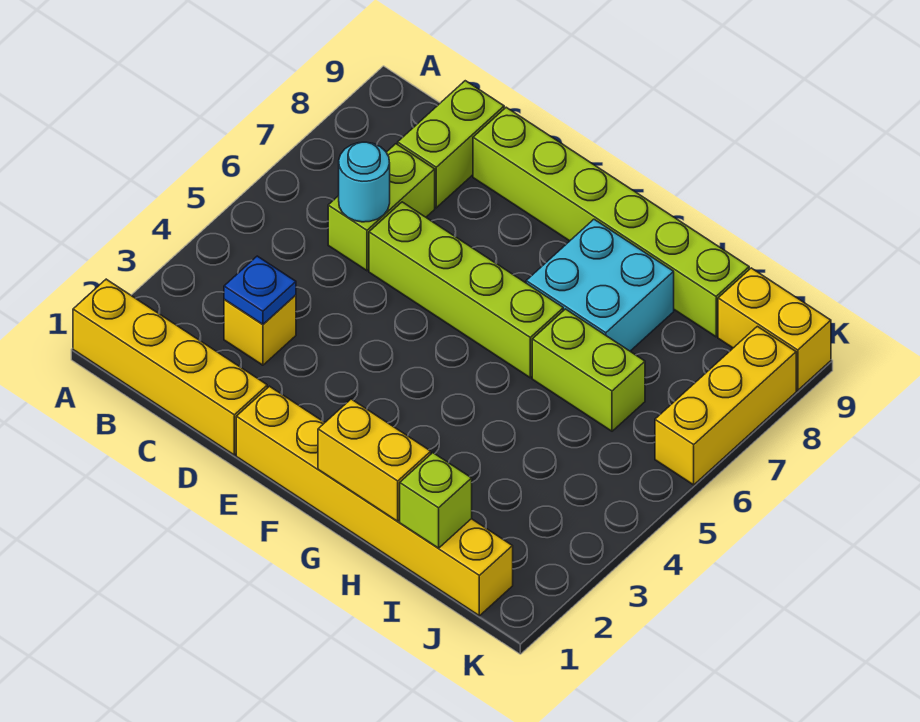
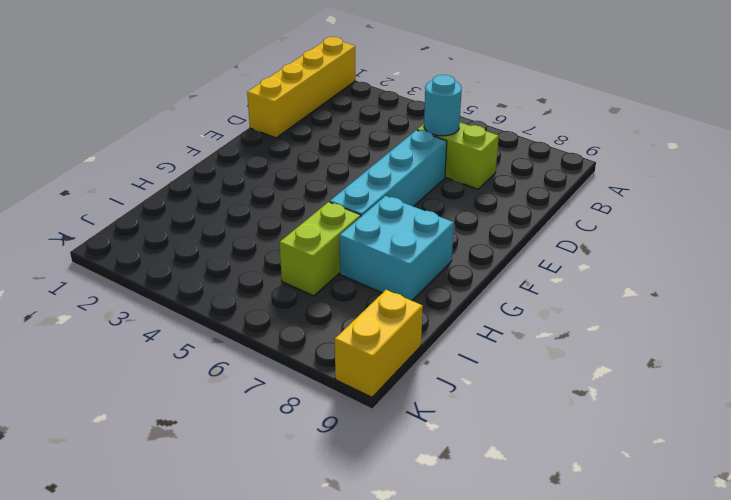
cyan 1x4 brick [330,130,447,216] -> lime 1x4 brick [369,202,563,378]
none -> yellow 1x1 brick [224,295,296,365]
none -> lime 1x2 brick [398,81,504,208]
none -> lime 1x6 brick [473,107,749,337]

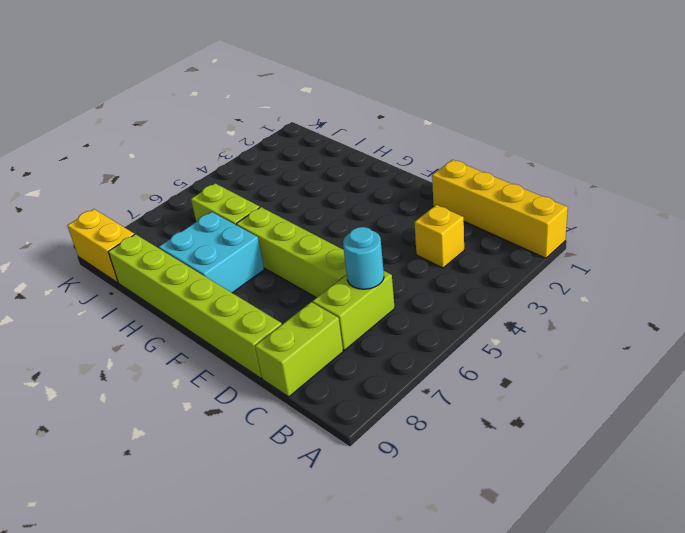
none -> yellow 1x6 brick [236,386,513,616]
none -> yellow 1x3 brick [655,326,796,485]
none -> blue 1x1 plate [224,256,296,324]

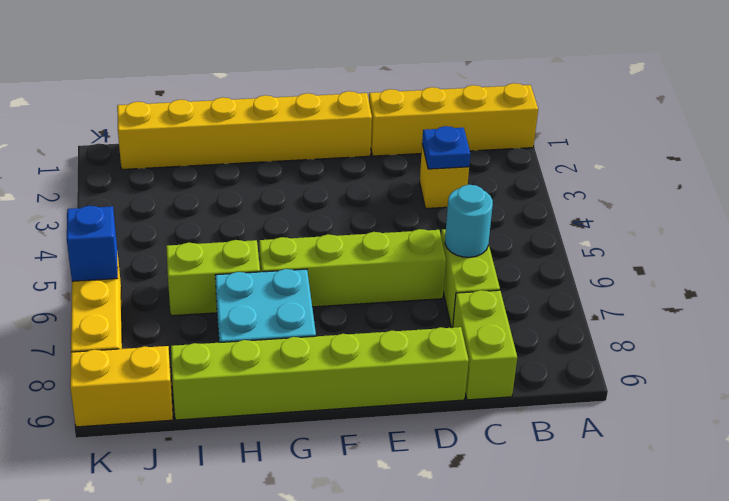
blue 1x1 brick [67,206,118,281] -> none
none -> yellow 1x2 brick [318,399,431,521]
none -> lime 1x1 brick [400,453,472,548]

